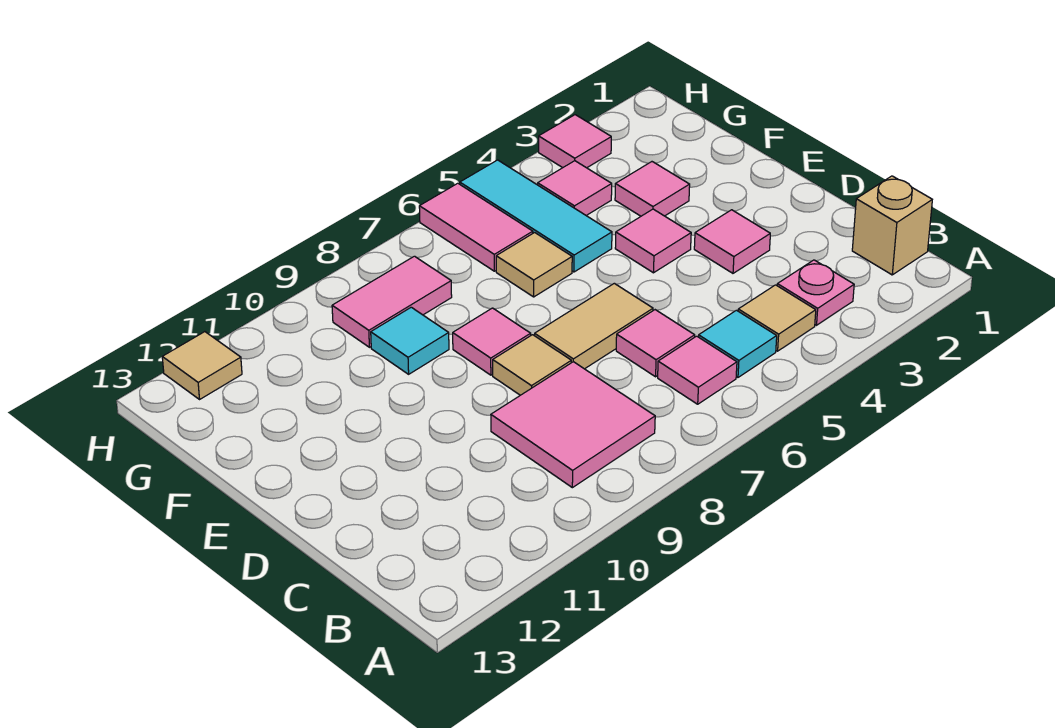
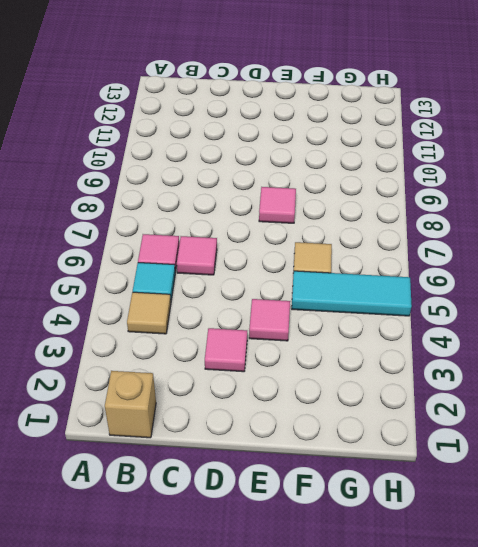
none -> pink 1x1 plate [777,260,854,325]
none -> pink 2x2 tile [491,362,655,488]
none -> tan 1x2 tile [534,283,653,369]

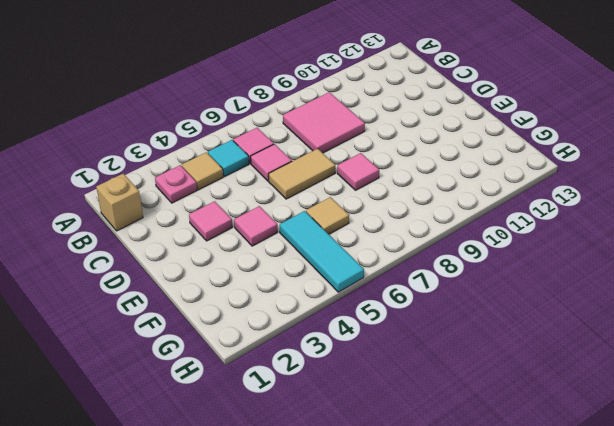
none -> tan 1x1 tile [493,335,571,395]
none -> pink 1x1 tile [615,162,690,216]
none -> cyan 1x1 tile [371,307,449,374]

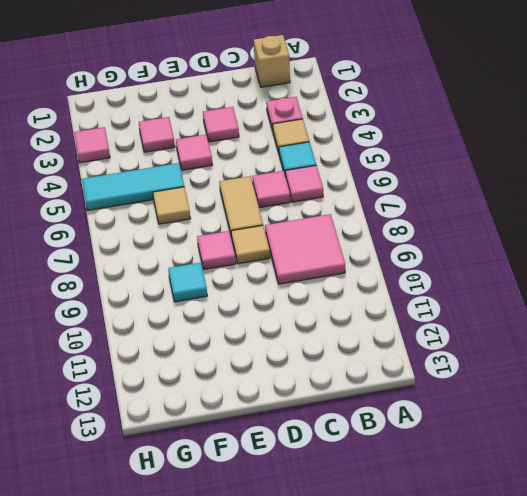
none -> pink 1x1 tile [538,161,612,215]
none -> pink 1x2 tile [419,183,533,271]
none -> pink 1x2 tile [332,256,452,347]

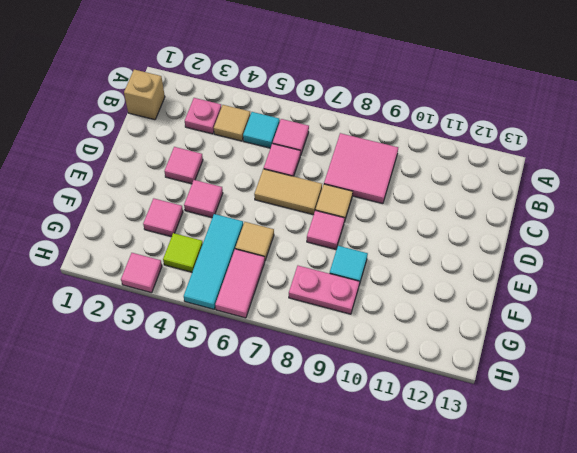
lime 1x1 tile [163,233,203,272] -> pink 1x1 tile [538,161,612,215]
pink 1x2 plate [289,266,360,314] -> pink 1x2 tile [332,256,452,347]
none -> tan 1x1 tile [162,332,242,399]

